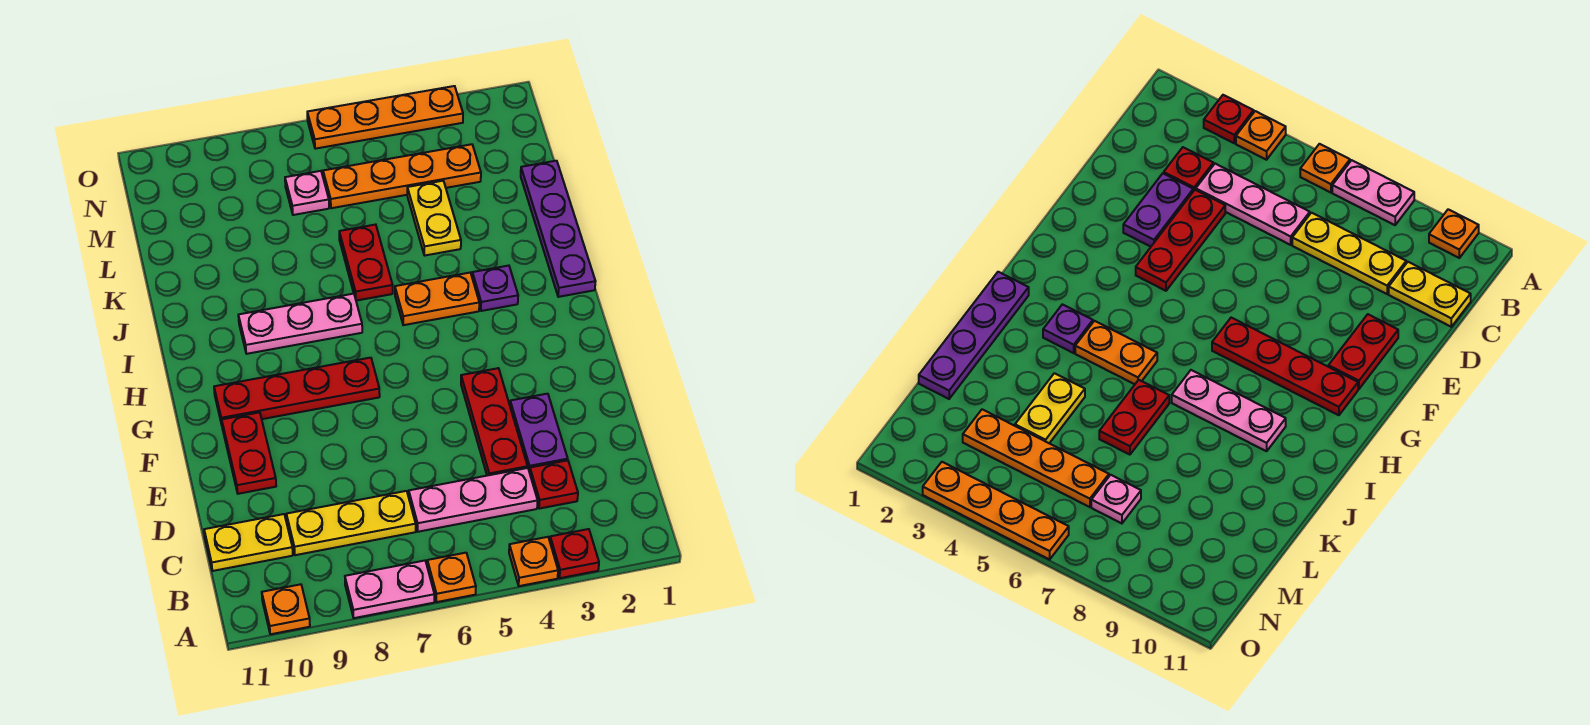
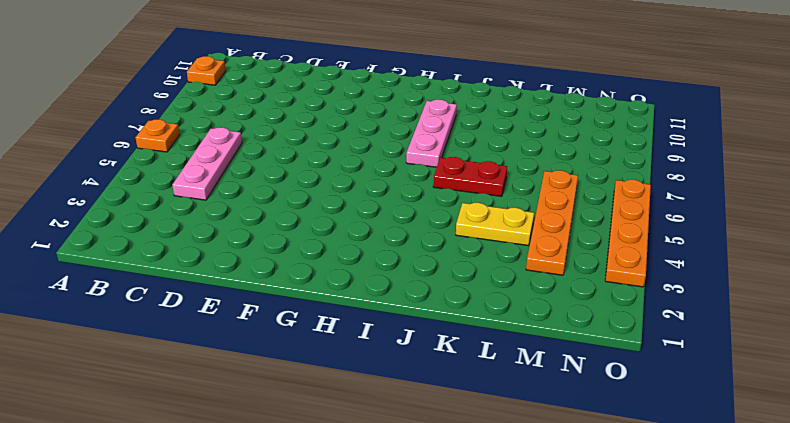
none -> red 1x1 plate [550,529,599,578]
none -> orange 1x1 plate [509,537,558,586]
none -> pink 1x2 plate [345,561,434,618]

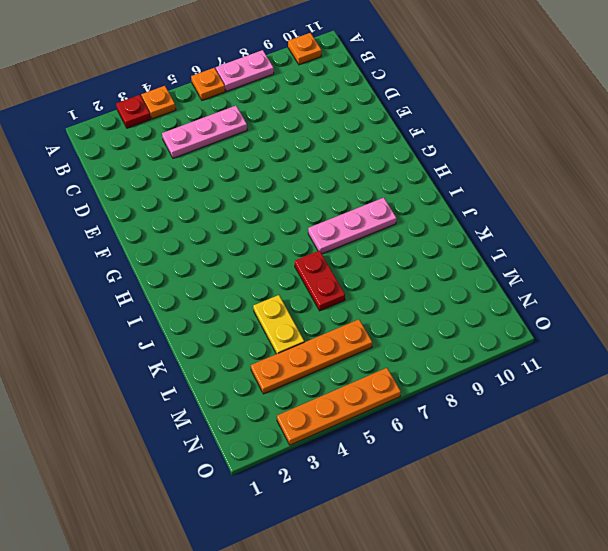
none -> red 1x1 plate [530,460,578,509]
none -> yellow 1x3 plate [286,491,416,555]
none -> yellow 1x2 plate [204,514,293,571]

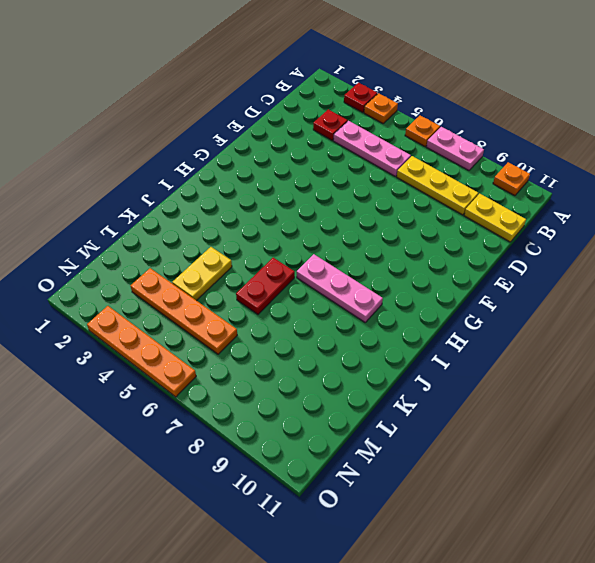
none -> purple 1x2 plate [510,394,568,472]
none -> red 1x3 plate [461,368,528,476]
none -> red 1x2 plate [222,412,276,494]

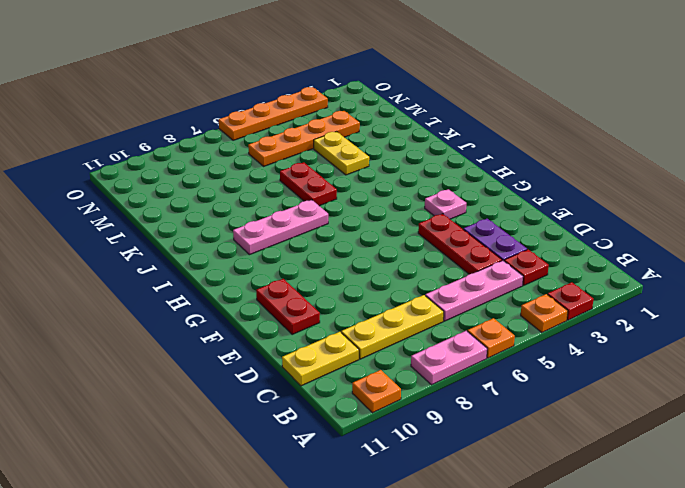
pink 1x1 plate [425,189,466,219] -> pink 1x1 plate moved to [285,171,329,215]
none -> red 1x4 plate [214,358,380,424]
none -> purple 1x4 plate [521,161,595,297]
none -> purple 1x1 plate [472,266,518,311]

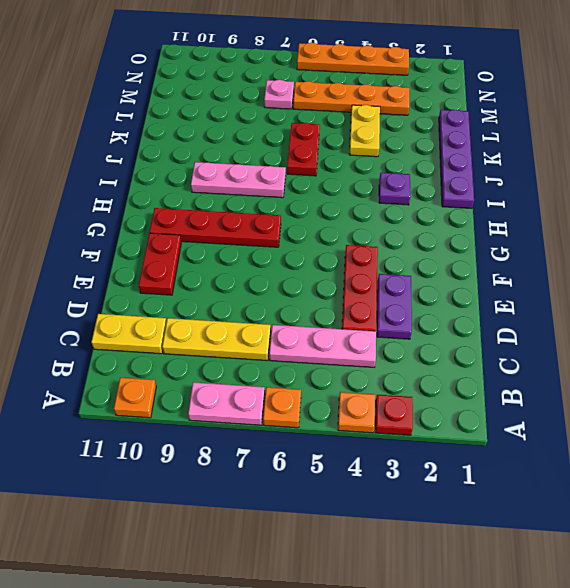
none -> red 1x1 plate [530,460,578,509]
none -> orange 1x2 plate [395,273,479,325]

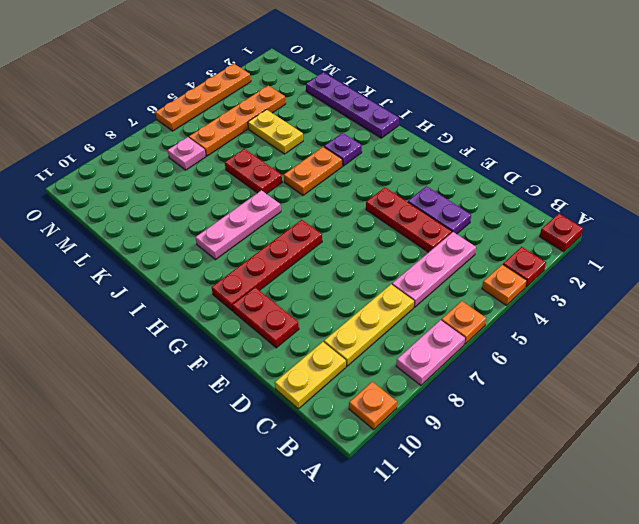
red 1x1 plate [540,214,583,252] -> red 1x1 plate moved to [530,460,578,509]

